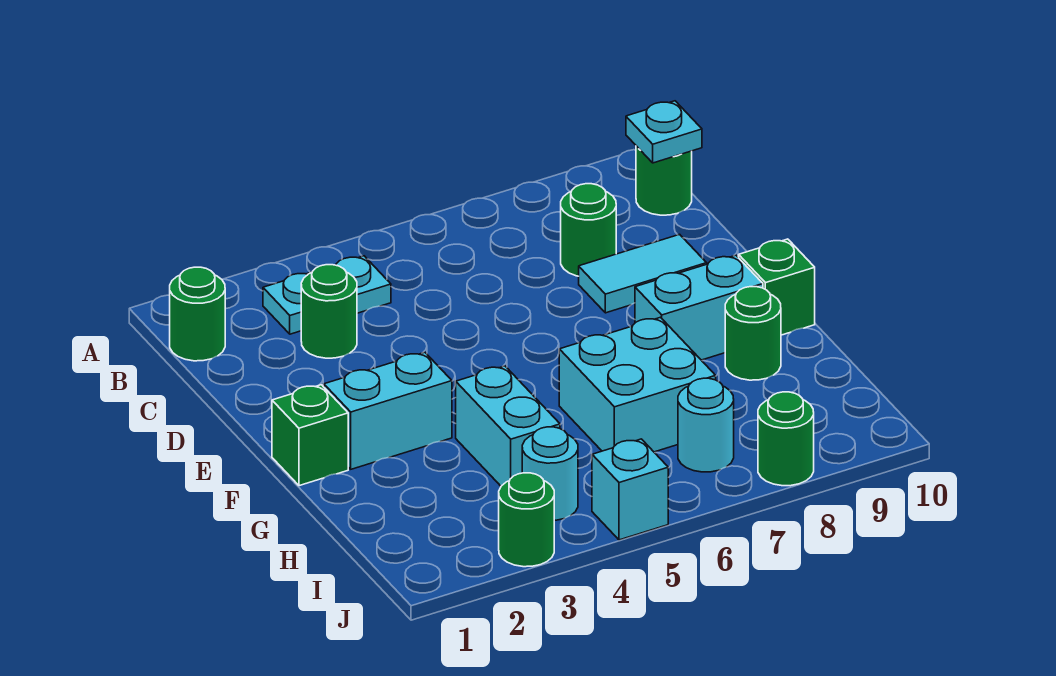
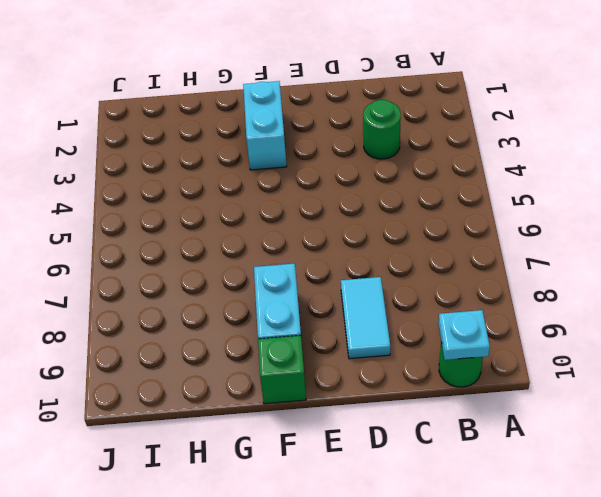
none -> green 1x1 round brick [170,267,225,361]
none -> cyan 1x2 plate [263,256,391,334]
none -> green 1x1 round brick [561,184,616,276]

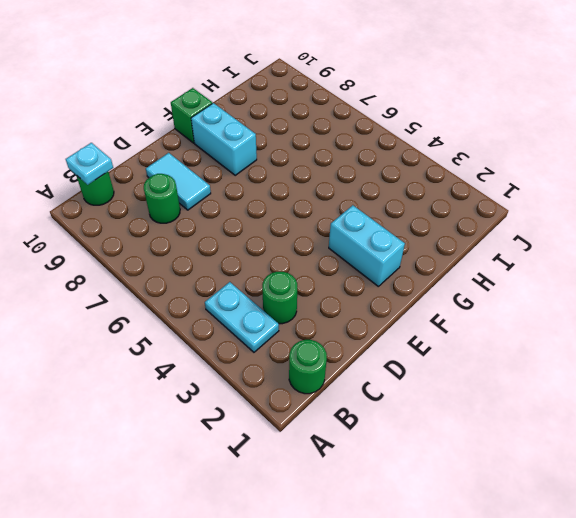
none -> green 1x1 brick [272,385,348,486]
none -> cyan 1x2 brick [456,366,560,486]
none -> cyan 2x2 brick [559,317,716,452]

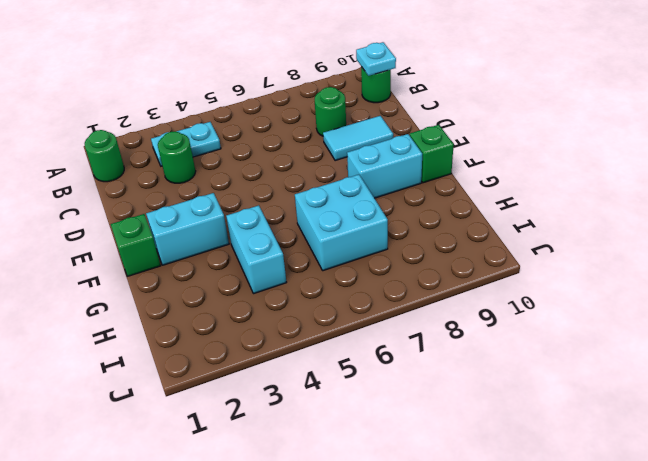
none -> green 1x1 round brick [725,287,781,380]
none -> cyan 1x1 round brick [522,427,578,520]
none -> cyan 1x1 round brick [678,378,734,472]

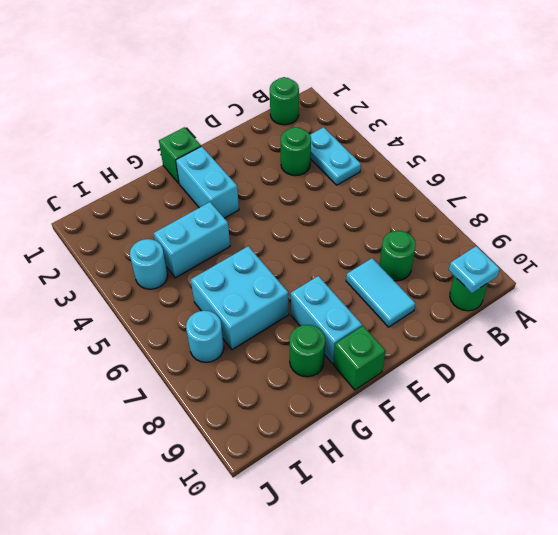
none -> green 1x1 round brick [499,473,554,567]
none -> cyan 1x1 brick [592,439,668,540]
none -> green 1x1 round brick [758,392,814,486]

